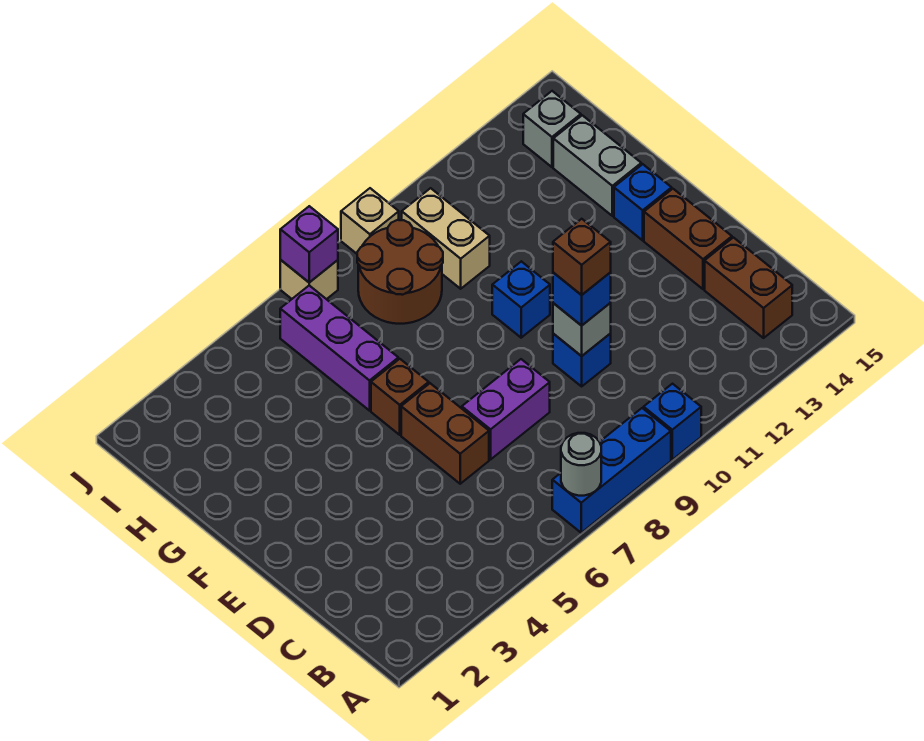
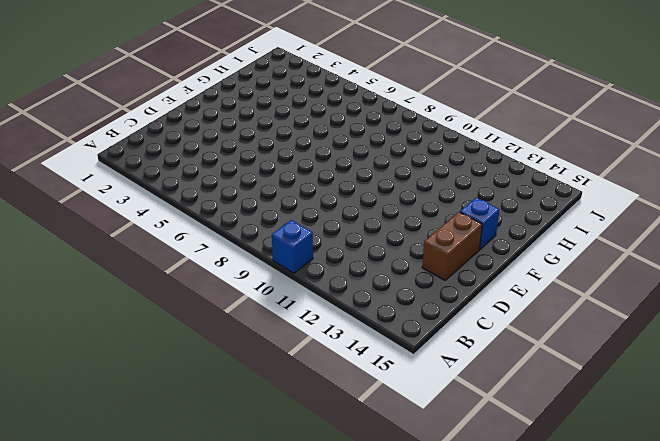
none -> blue 1x3 brick [552,408,671,533]
none -> brown 1x2 brick [705,238,792,338]
none -> brown 1x2 brick [401,383,489,484]

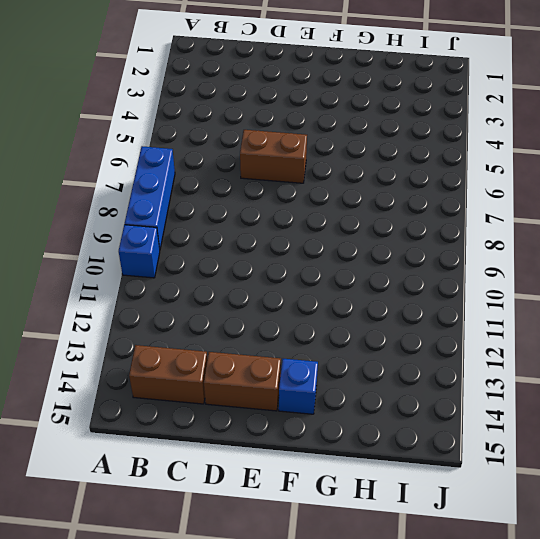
none -> purple 1x2 brick [462,359,550,459]
none -> blue 1x1 brick [553,333,611,386]
none -> brown 1x1 brick [371,359,429,435]

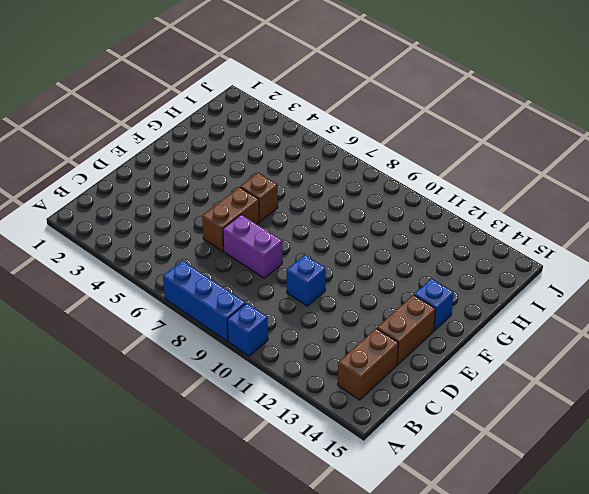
none -> blue 1x1 brick [492,261,550,338]
none -> purple 1x3 brick [280,286,398,411]
none -> grey 1x2 brick [553,115,641,216]

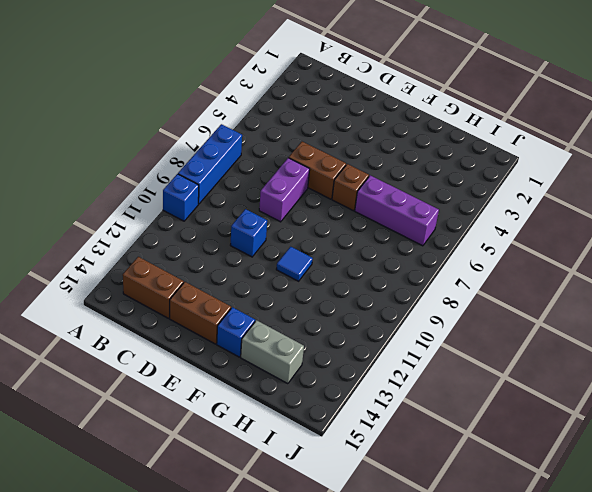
blue 1x1 tile [276,247,313,281] -> blue 1x1 brick [492,261,550,338]
none -> brown 2x2 round brick [357,220,443,324]
none -> tan 1x2 brick [402,188,490,289]
none -> grey 1x1 brick [523,91,581,167]

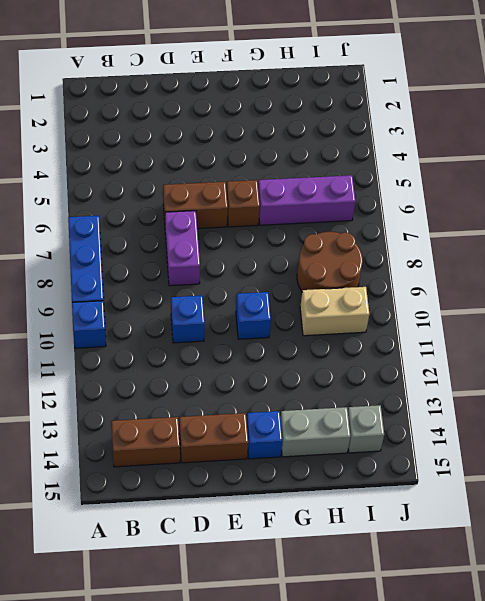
none -> tan 1x1 brick [280,260,338,299]
none -> tan 1x1 brick [341,188,399,254]
none -> grey 1x1 round brick [561,433,601,496]

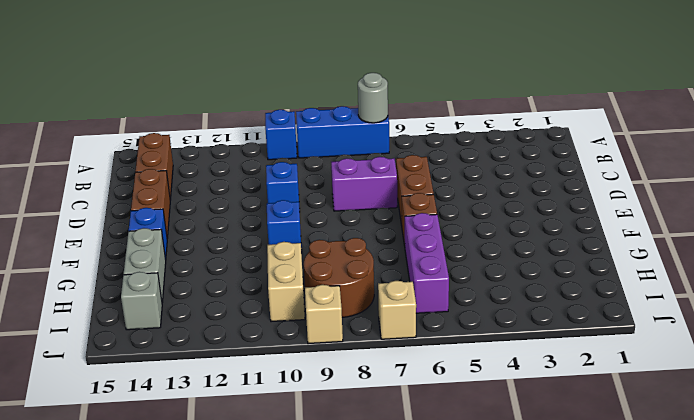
none -> grey 1x1 brick [553,303,611,356]
none -> purple 1x1 brick [280,206,338,282]
none -> blue 1x1 brick [553,273,611,326]

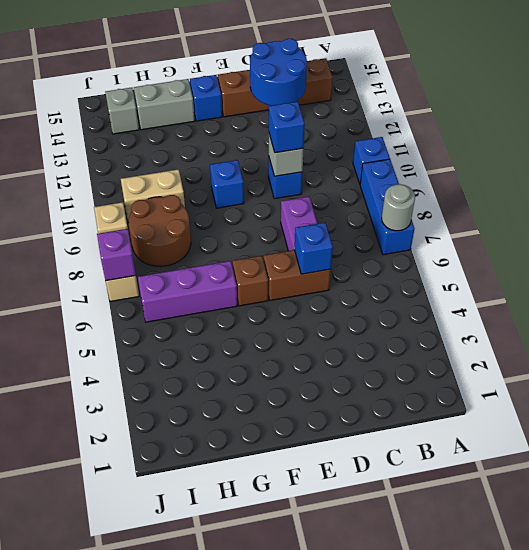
blue 2x2 round brick [250,39,307,106] -> none
blue 1x1 brick [295,223,333,274] -> none
none -> brown 1x1 brick [553,219,611,295]

